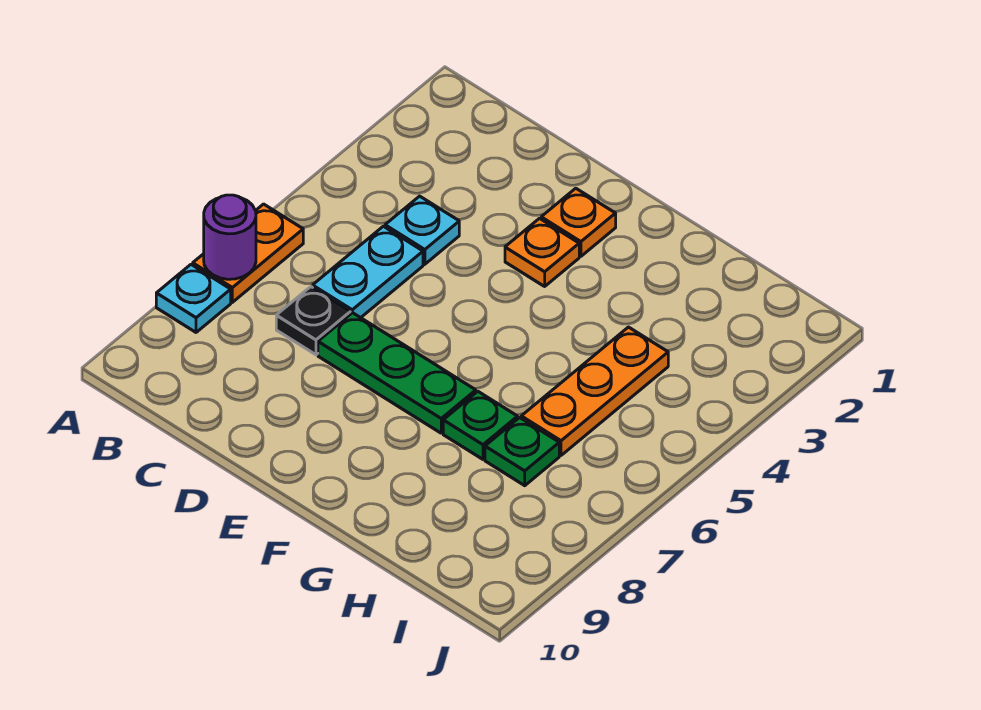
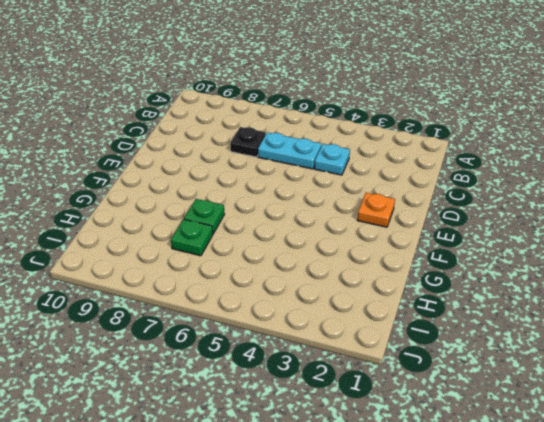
none -> orange 1x2 plate [193,204,303,302]
none -> cyan 1x1 plate [156,265,231,332]
none -> green 1x3 plate [318,313,476,433]

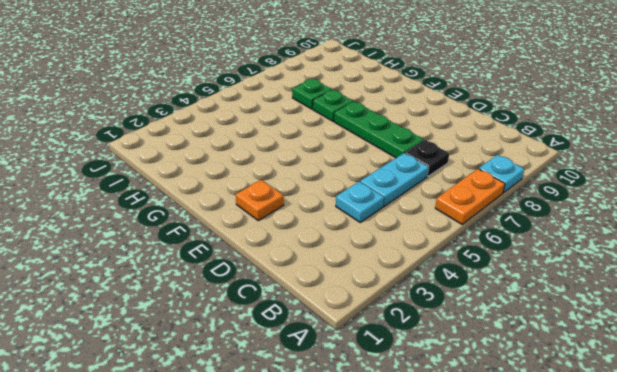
none -> orange 1x1 plate [505,219,579,286]
none -> orange 1x3 plate [521,327,668,455]
none -> purple 1x1 round brick [204,195,256,279]

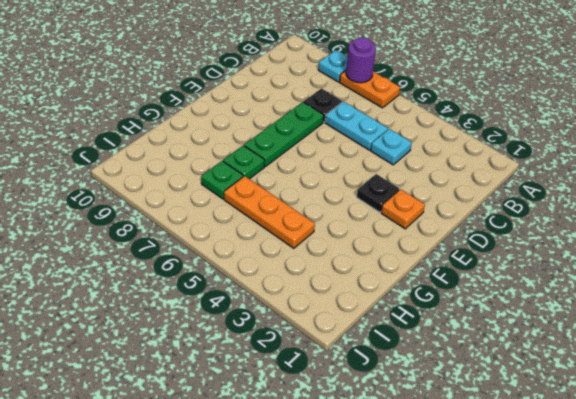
black 1x1 plate [357,174,399,212] -> orange 1x1 plate [505,219,579,286]

